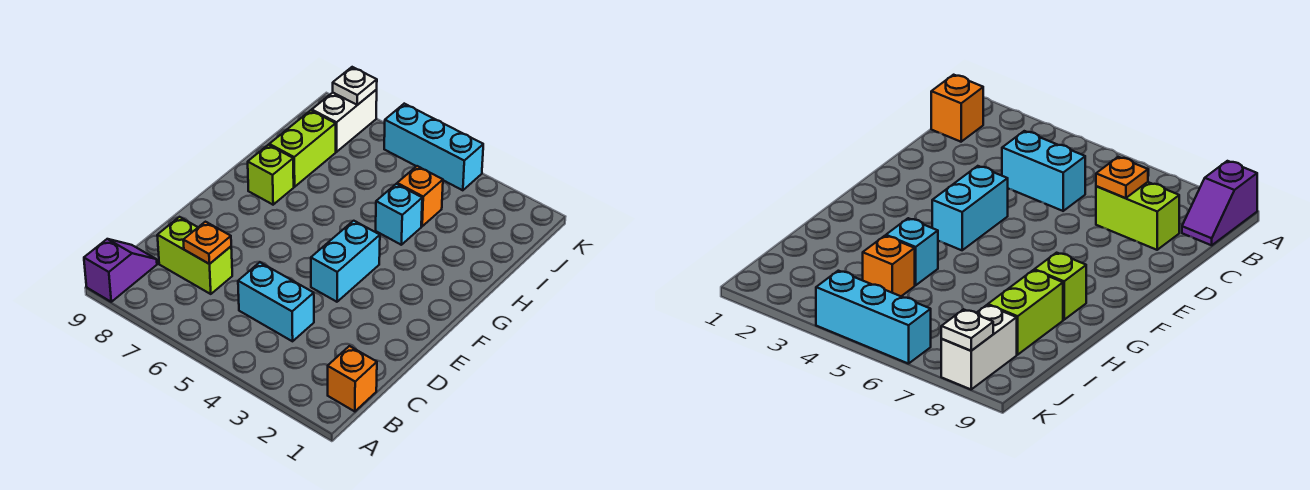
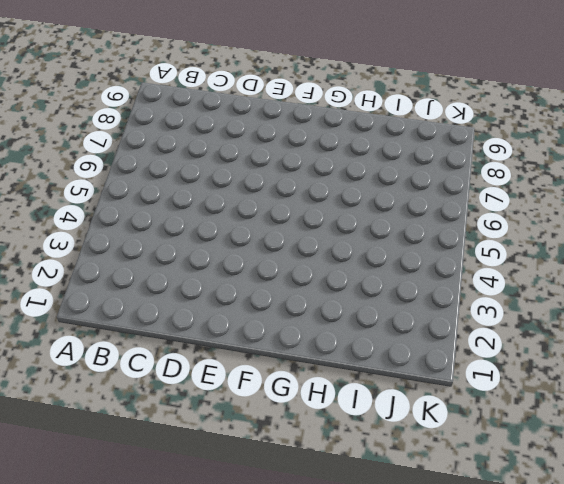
none -> purple 1x2 slope [84,239,157,302]
none -> orange 1x1 brick [328,346,377,412]
none -> cyan 1x2 brick [238,262,314,341]

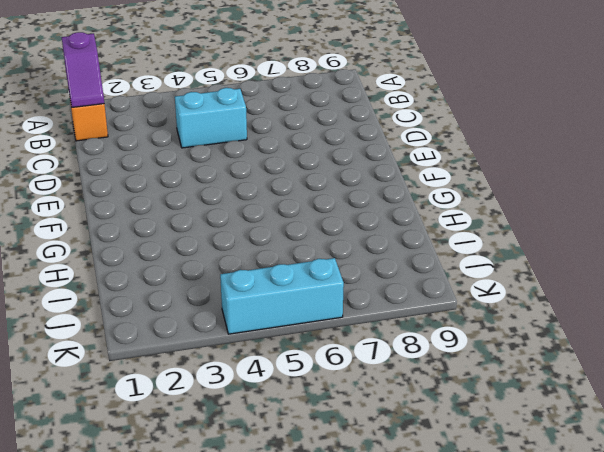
purple 1x2 slope [62,32,104,107] -> purple 1x2 slope moved to [84,239,157,302]
none -> lime 1x2 brick [157,217,232,294]
none -> cyan 1x2 brick [311,221,380,302]
none -> lime 1x1 brick [248,145,294,205]

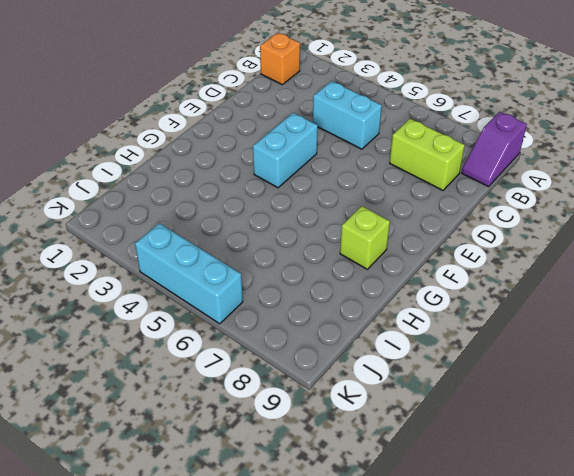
none -> cyan 1x1 brick [376,184,422,245]
none -> lime 1x2 brick [269,110,336,187]
none -> orange 1x1 brick [397,166,443,226]

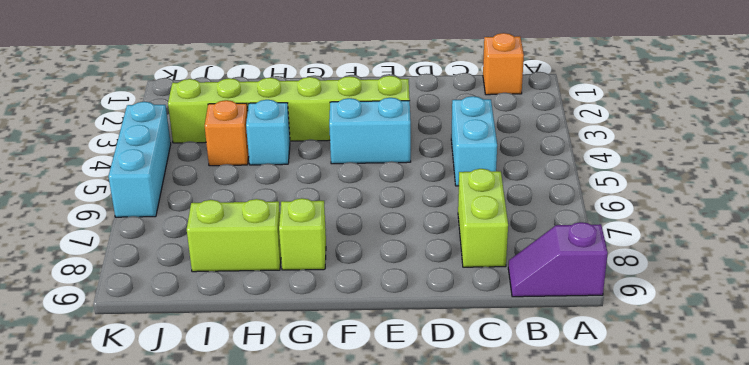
lime 1x6 brick [168,76,410,143] -> none
none -> white 1x2 brick [312,90,377,152]
none -> orange 1x1 plate [183,222,231,264]
none -> white 1x1 plate [333,67,377,105]

